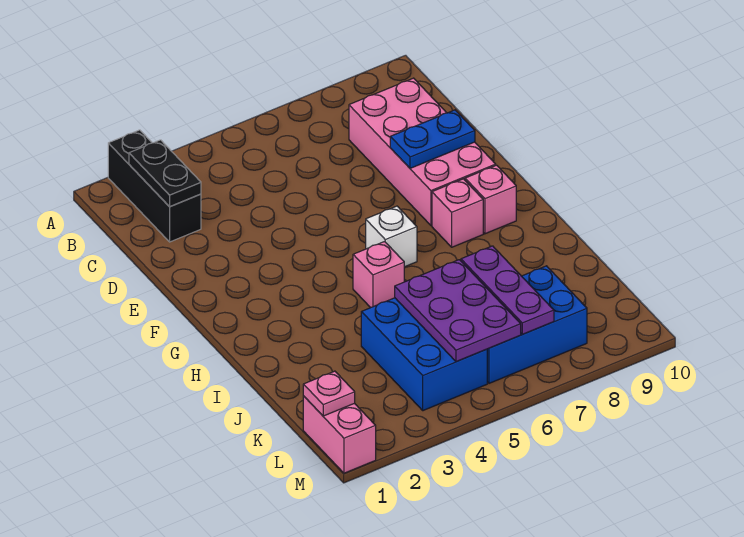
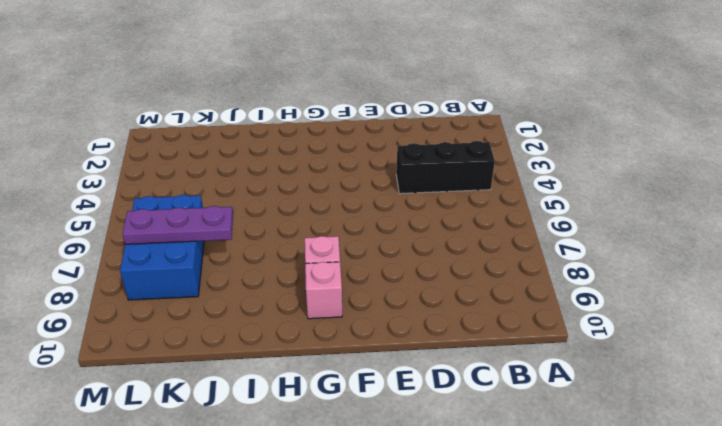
black 1x3 brick [396,141,495,194] -> black 1x3 brick moved to [108,130,201,242]
none -> pink 2x4 brick [349,78,496,226]
none -> white 1x1 brick [366,206,417,267]
none -> pink 1x1 brick [353,242,404,308]

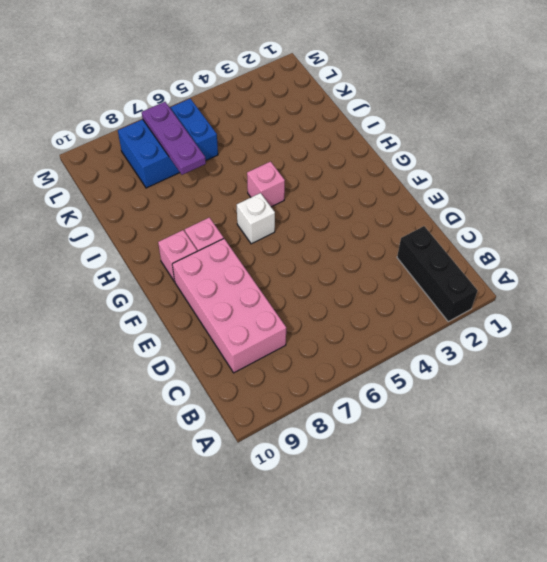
none -> blue 2x3 brick [361,298,487,411]
none -> pink 1x2 brick [303,396,376,473]
none -> black 1x2 plate [129,140,201,207]

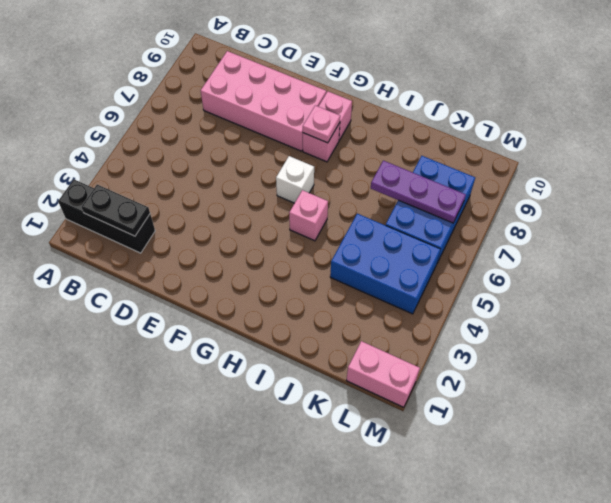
pink 1x1 plate [303,105,340,143] -> pink 1x1 plate moved to [303,371,355,416]
none -> blue 1x2 plate [390,110,475,168]
none -> purple 2x3 plate [395,260,521,362]

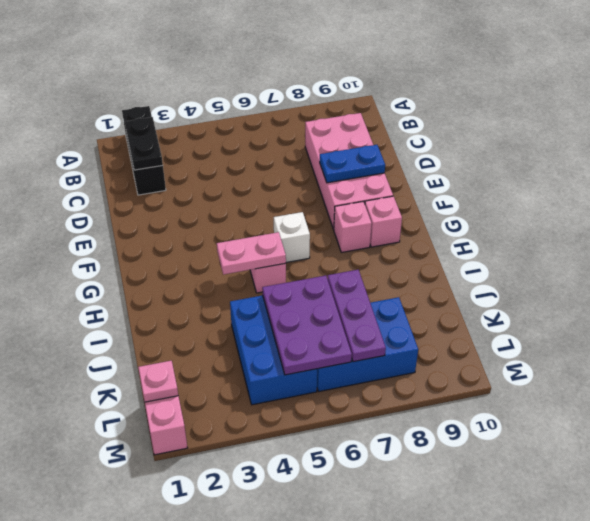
pink 1x2 plate [217,232,286,275] -> none

